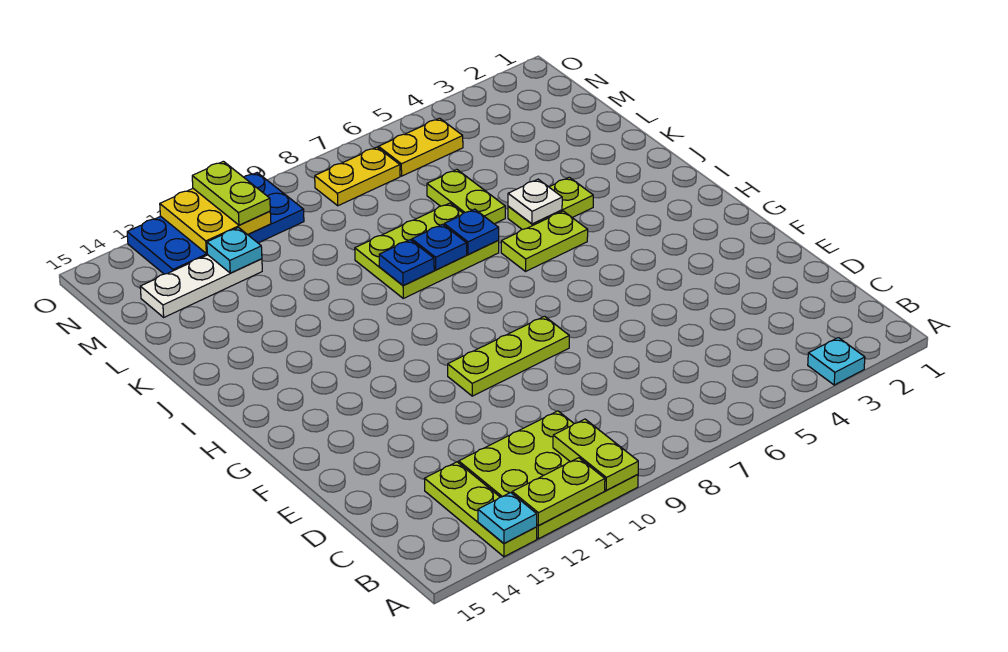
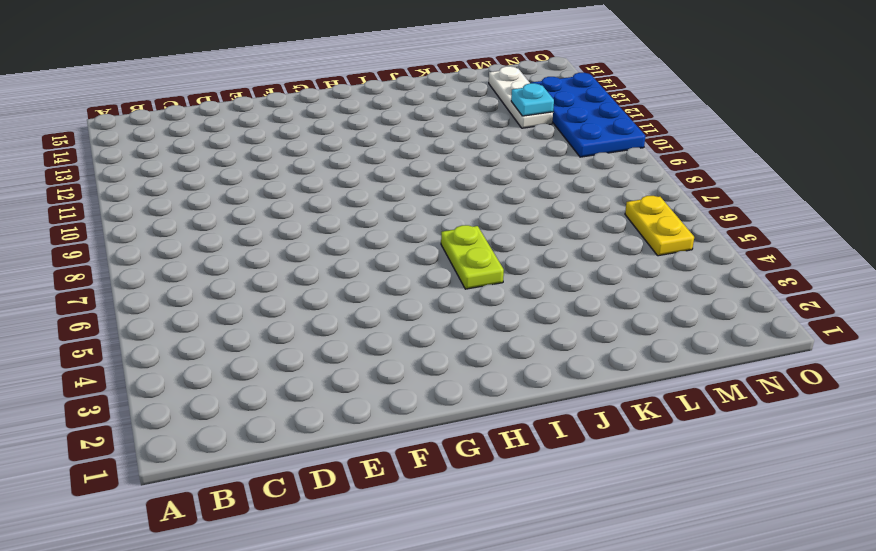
none -> cyan 1x1 plate [808,338,865,385]
none -> lime 3x3 plate [459,411,638,539]
none -> lime 1x3 plate [425,462,537,557]

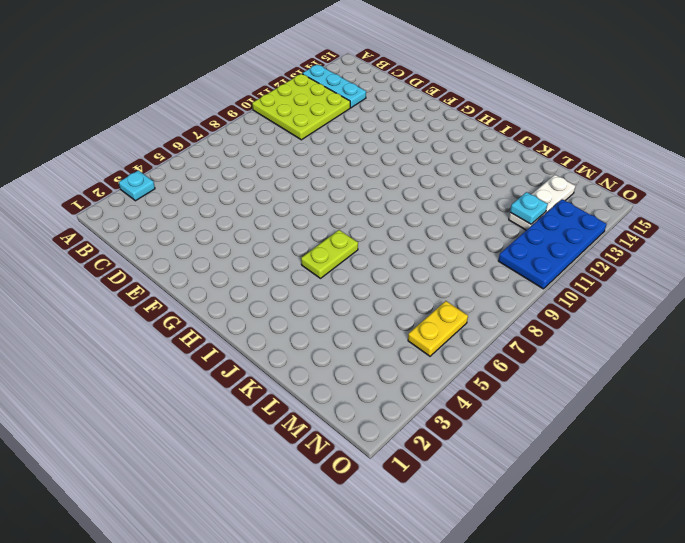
cyan 1x3 plate [302,64,366,108] -> lime 1x3 plate [425,462,537,557]
none -> lime 1x3 plate [448,316,569,396]
none -> lime 1x2 plate [508,177,593,229]
none -> lime 2x3 plate [355,203,499,298]

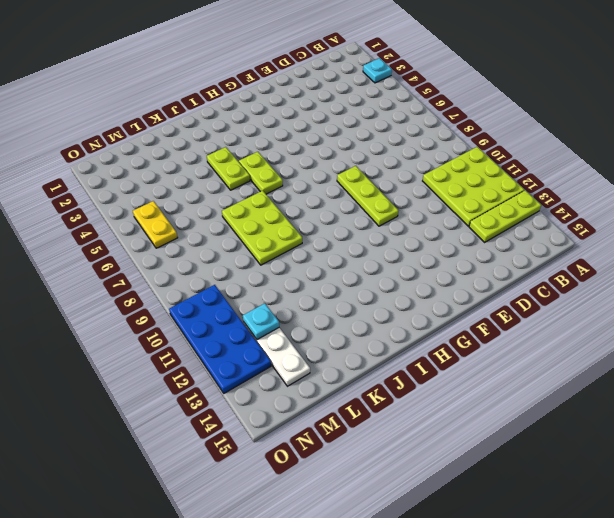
none -> lime 1x2 plate [427,170,505,224]
none -> yellow 1x2 plate [315,147,400,206]
none -> lime 1x2 plate [553,419,638,490]

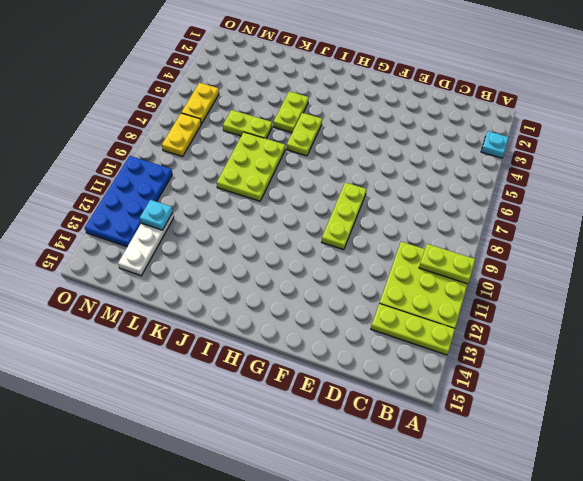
none -> lime 1x2 plate [512,458,605,526]
none -> cyan 1x1 plate [478,493,537,543]
none -> white 1x1 plate [508,179,562,224]

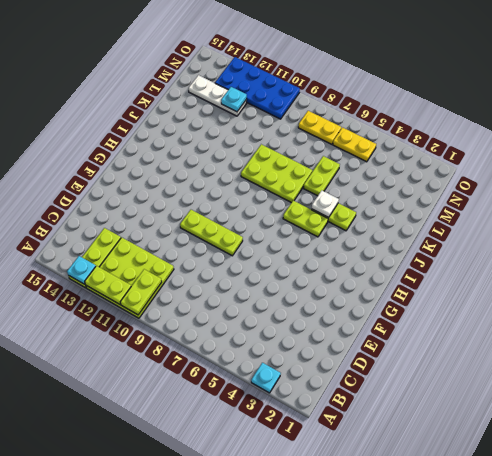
none -> blue 1x1 plate [444,209,499,254]
none -> blue 1x1 plate [412,224,467,270]
none -> blue 1x1 plate [379,240,434,286]

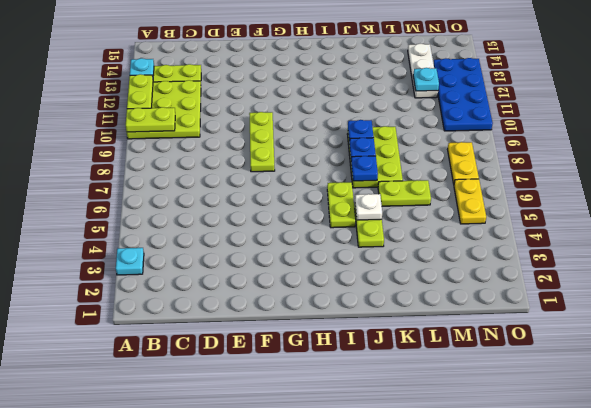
none -> yellow 2x2 plate [160,189,271,253]
none -> lime 1x2 plate [192,161,270,225]

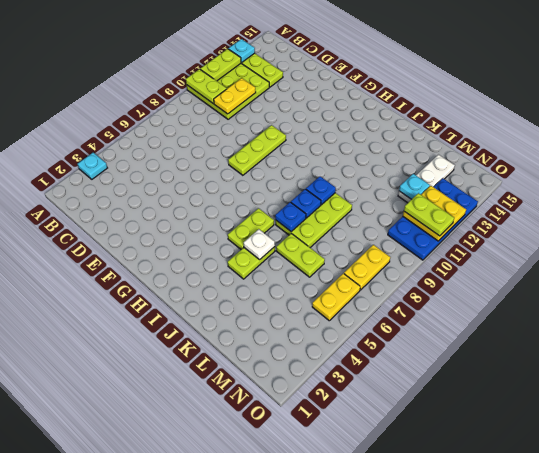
yellow 1x2 plate [214,78,256,114] -> none

